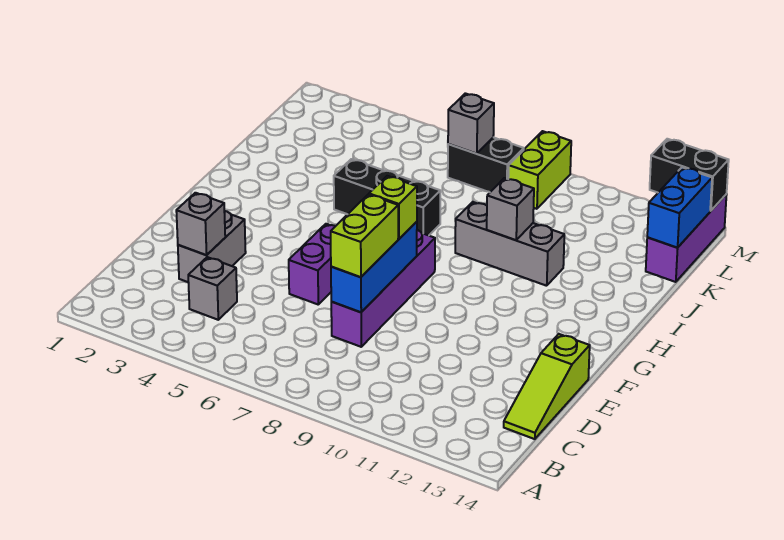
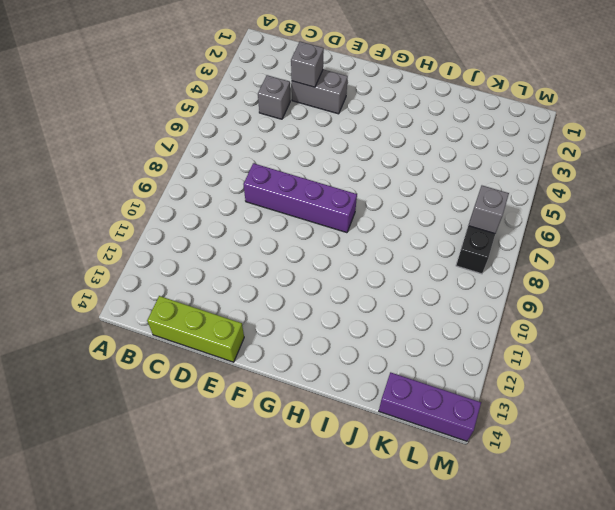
lime 1x3 brick [147,296,244,362] -> lime 1x3 slope [504,334,590,439]
none -> purple 1x2 brick [289,224,335,304]
none -> black 1x3 brick [334,159,441,235]
none -> grey 1x3 brick [455,202,564,286]

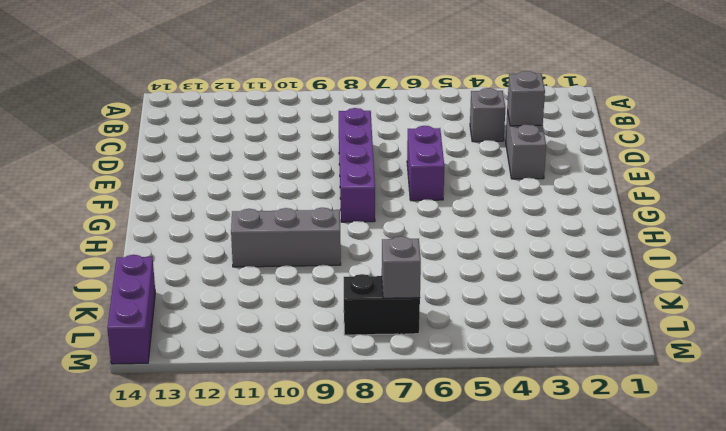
none -> lime 1x3 slope [504,334,590,439]
none -> black 1x3 brick [334,159,441,235]
none -> lime 1x2 brick [508,131,571,209]

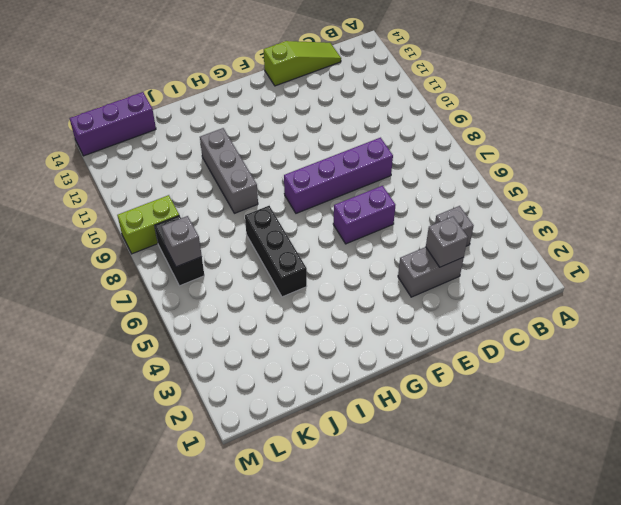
none -> blue 1x3 brick [331,222,417,312]
none -> grey 1x1 brick [487,178,534,240]
none -> blue 1x2 brick [647,167,712,248]

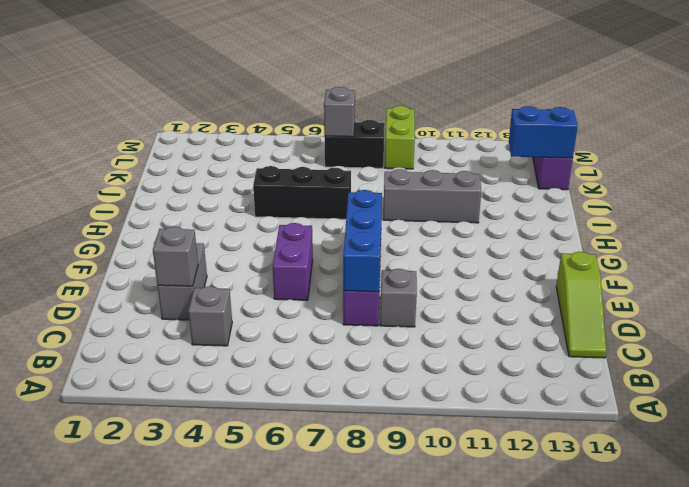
grey 1x1 brick [380,269,417,327] -> grey 1x1 brick moved to [487,178,534,240]
blue 1x2 brick [509,106,578,158] -> blue 1x2 brick turned to [647,167,712,248]
none -> black 1x2 brick [650,139,729,211]
none -> lime 1x2 brick [331,194,398,277]
none -> lime 1x1 brick [369,176,417,239]

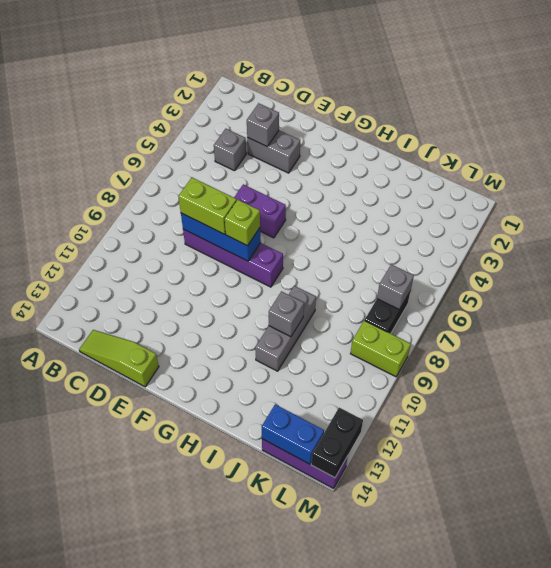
none -> black 1x3 brick [334,159,441,235]

